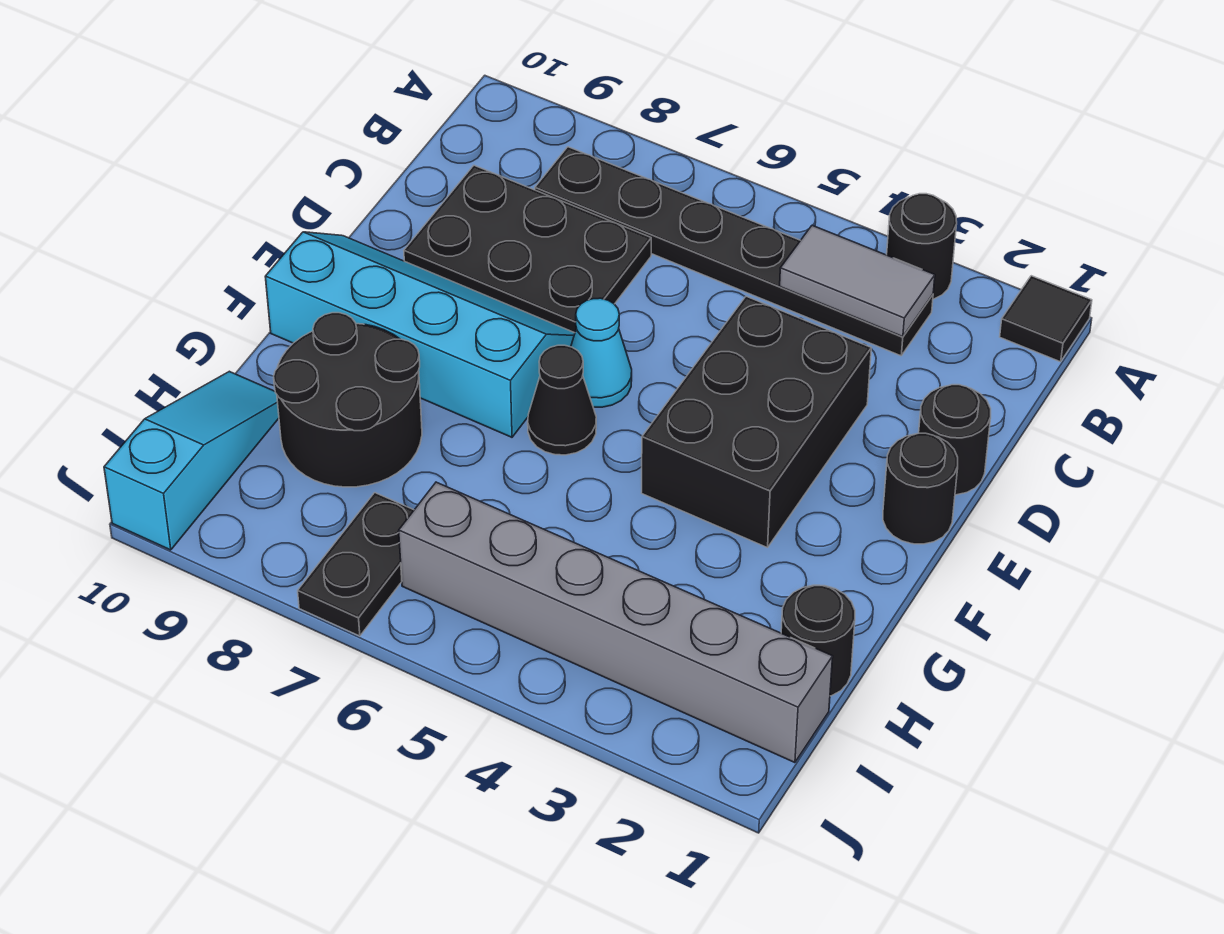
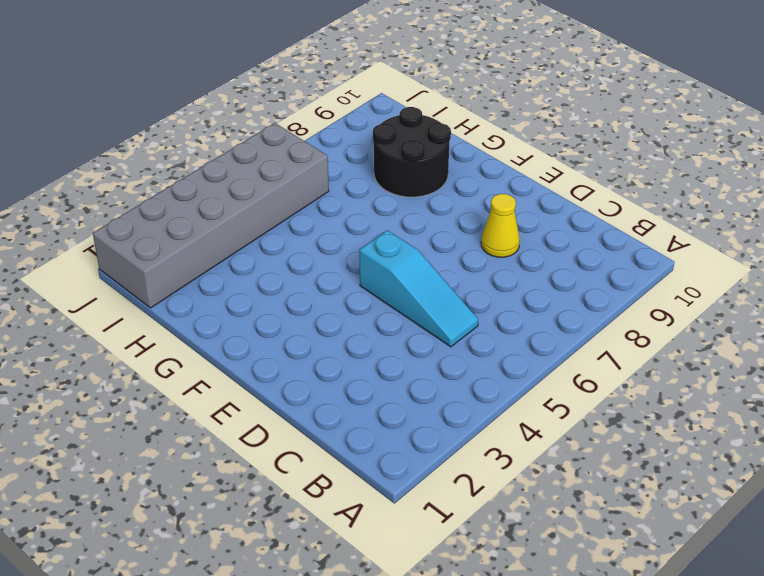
cyan 1x3 slope [359,230,478,347] -> cyan 1x3 slope moved to [104,371,279,550]
yellow 1x1 cone [481,194,520,257] -> black 2x3 plate [404,165,651,333]
grey 2x6 brick [93,123,329,308] -> grey 1x6 brick [399,482,833,763]
none -> black 1x1 tile [1000,276,1092,362]
none -> black 1x1 round brick [887,194,957,299]
none -> black 1x6 plate [535,147,933,356]

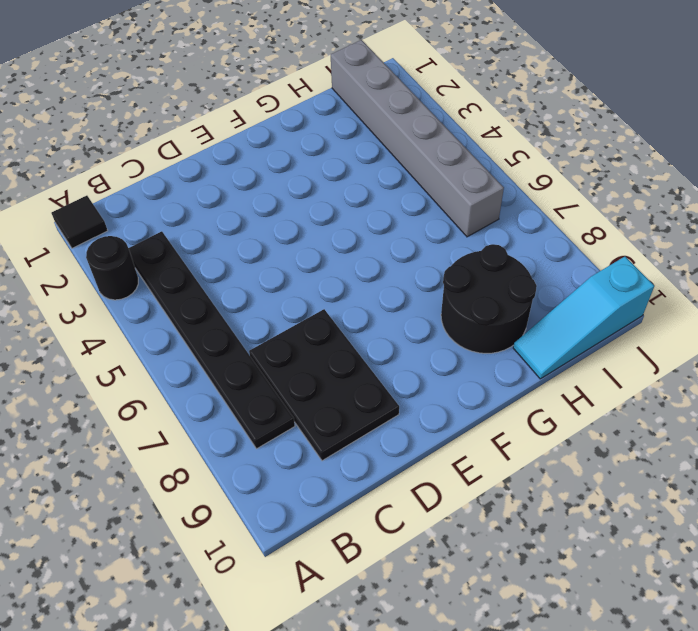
none -> black 1x1 round brick [919,385,991,495]
none -> black 2x3 brick [642,296,871,548]
none -> black 1x1 round brick [883,433,958,544]

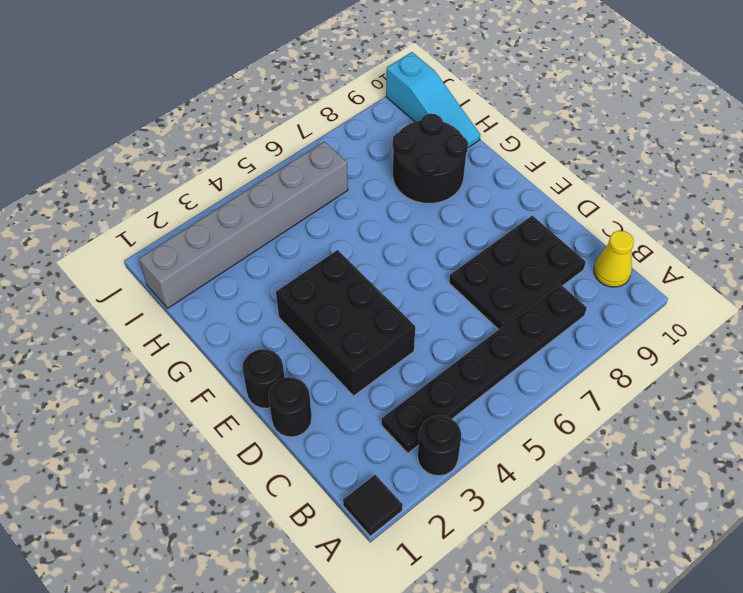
yellow 1x1 cone [594,231,634,287] -> none
none -> cyan 1x1 cone [571,298,632,407]
none -> cyan 2x4 slope [265,232,575,437]
none -> black 1x1 cone [528,345,596,455]

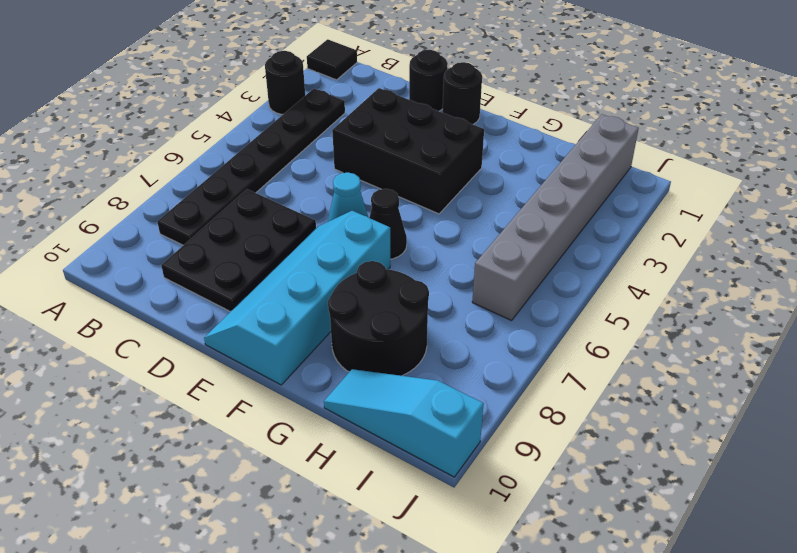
none -> black 1x1 round brick [781,585,855,696]
none -> black 1x2 plate [298,493,414,636]
none -> grey 1x2 tile [780,225,935,337]

